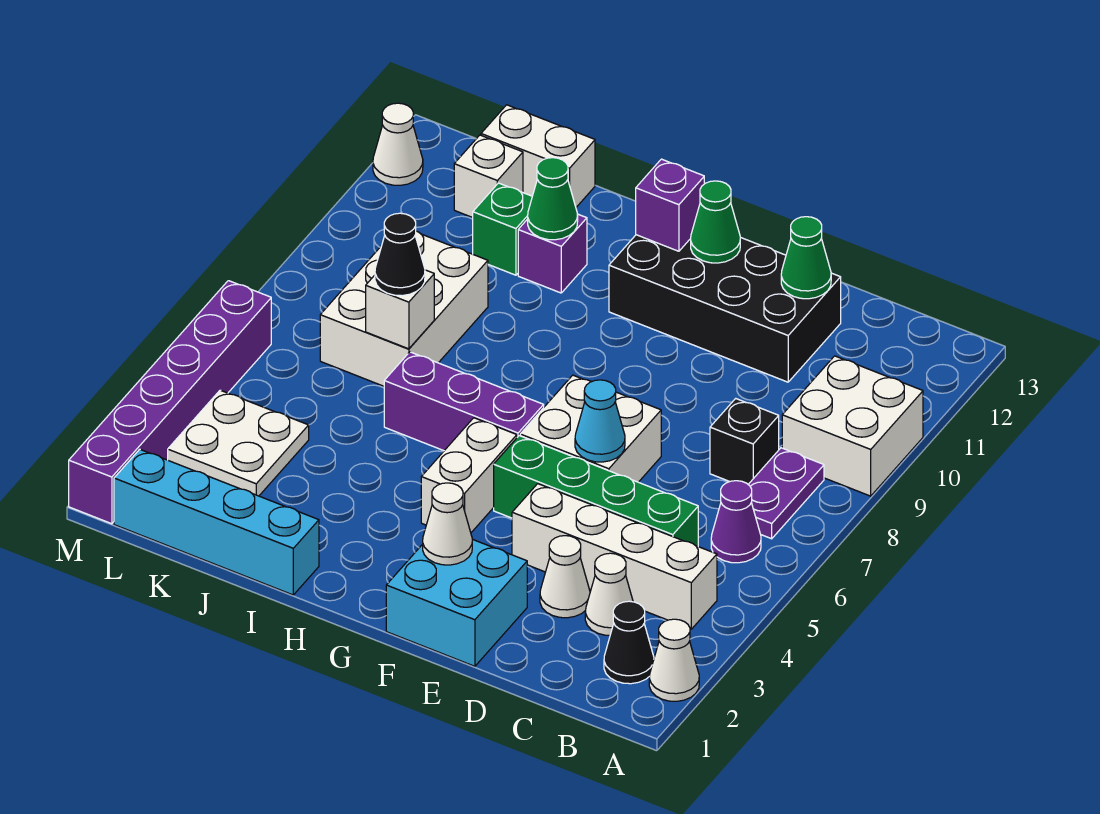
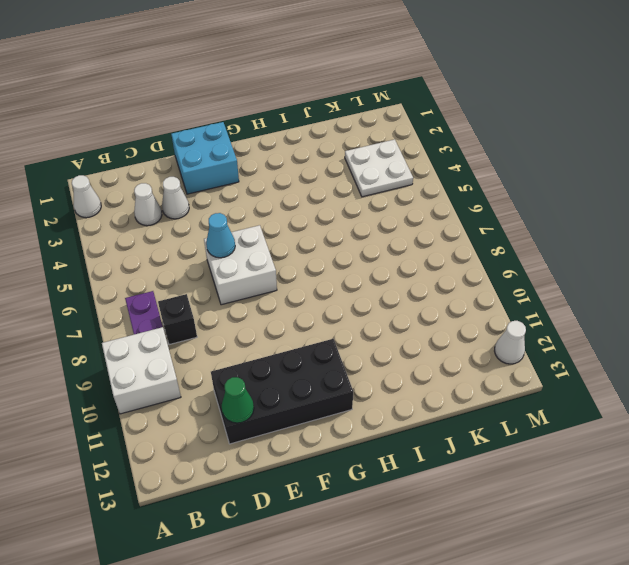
none -> black 1x1 cone [604,601,654,684]
none -> white 1x4 brick [512,484,717,629]
none -> purple 1x1 cone [711,481,761,563]
none -> green 1x4 brick [494,436,698,546]

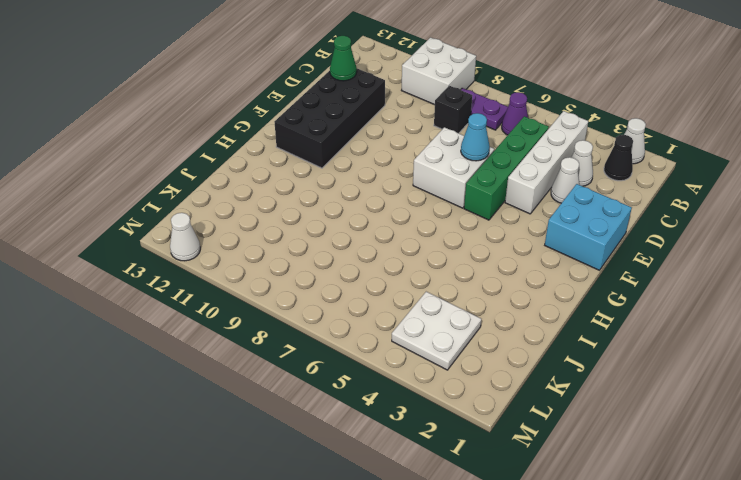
none -> white 1x2 brick [421,418,517,532]
none -> purple 1x3 brick [384,352,544,451]
none -> cyan 1x4 brick [114,449,319,595]
none -> purple 1x1 brick [518,214,587,293]

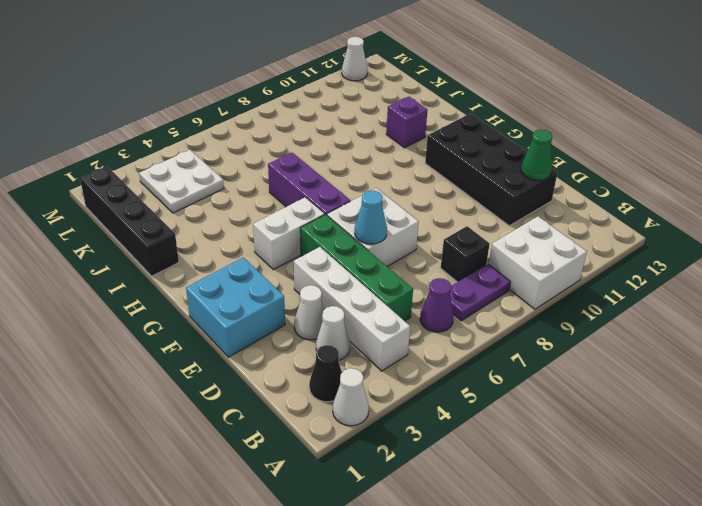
black 1x4 brick [80,166,179,276] -> cyan 1x4 brick [114,449,319,595]
none -> white 2x3 brick [320,231,488,386]
none -> green 1x1 brick [473,183,532,275]
none -> white 1x2 brick [481,105,595,207]
none -> white 1x1 brick [454,135,523,218]

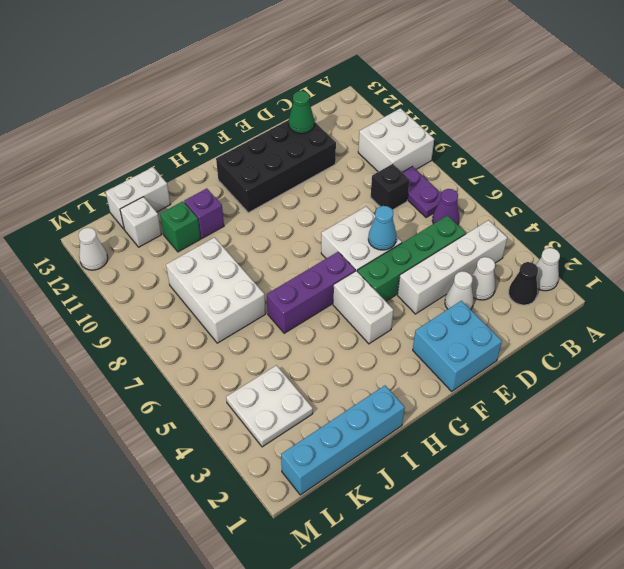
none -> purple 1x6 brick [69,281,271,524]
none -> white 1x1 cone [423,483,472,565]
none -> green 1x1 cone [691,181,740,263]
none -> purple 1x1 brick [636,159,704,251]

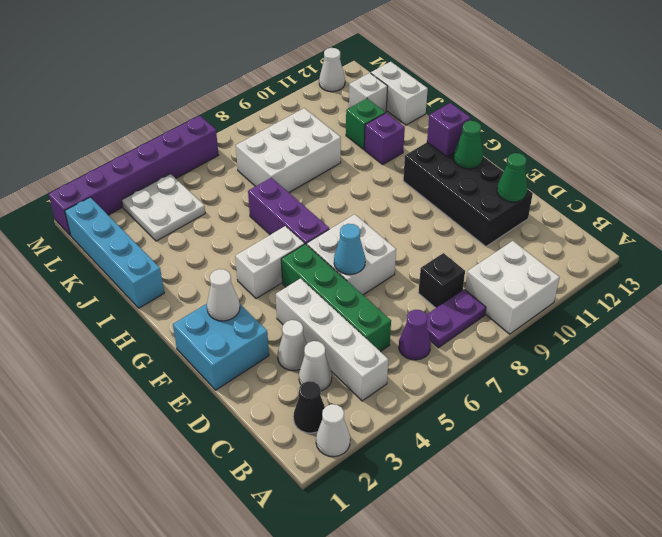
none -> green 1x1 cone [528,158,578,240]
none -> white 1x1 brick [366,270,434,349]
none -> black 1x1 cone [375,213,425,296]

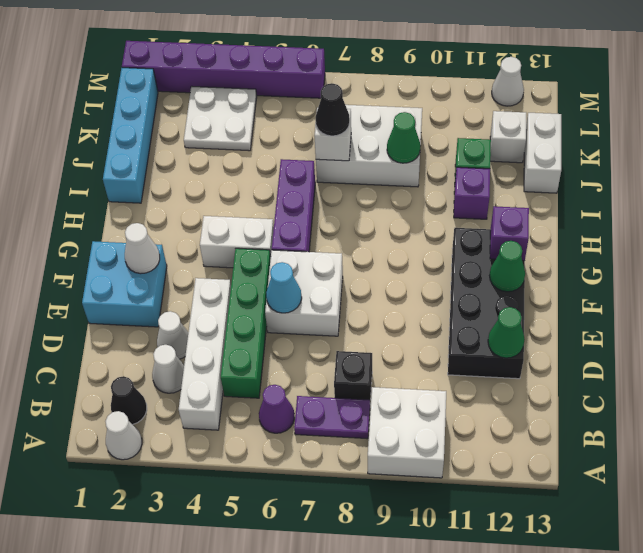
green 1x1 cone [387,112,420,163] -> green 1x1 cone moved to [528,158,578,240]

